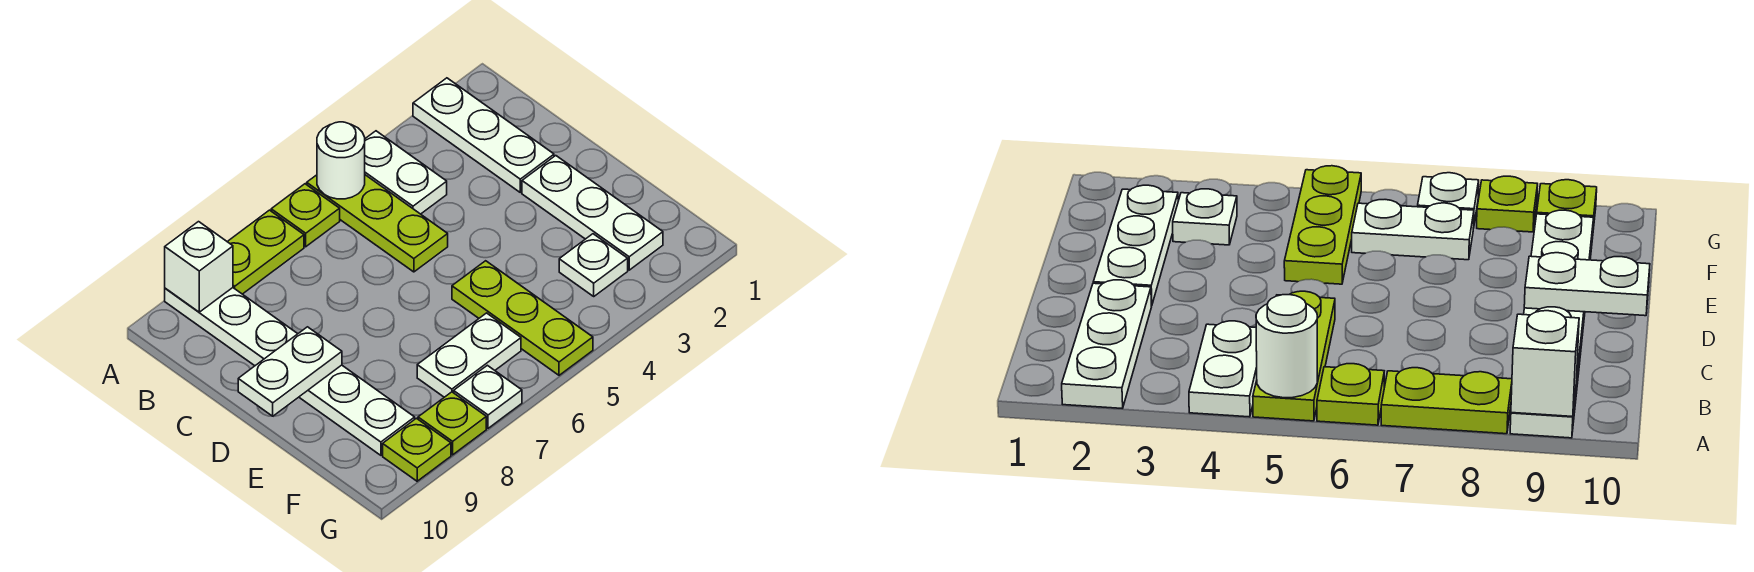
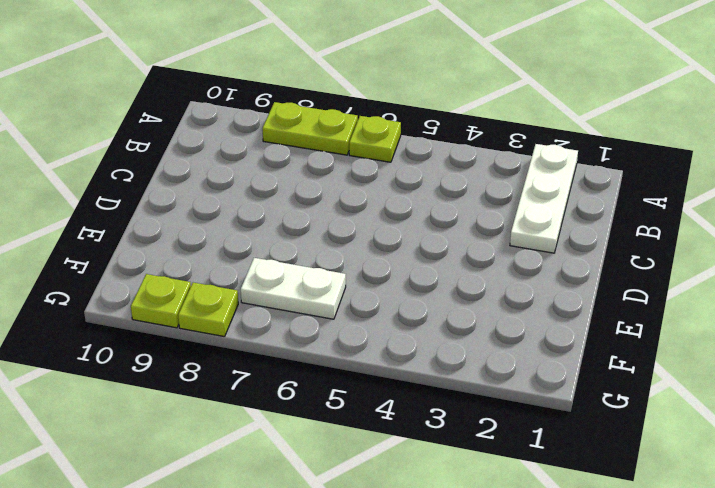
none -> white 1x2 plate [365,131,447,214]
none -> lime 1x3 plate [307,175,448,272]
none -> white 1x6 plate [165,288,415,455]

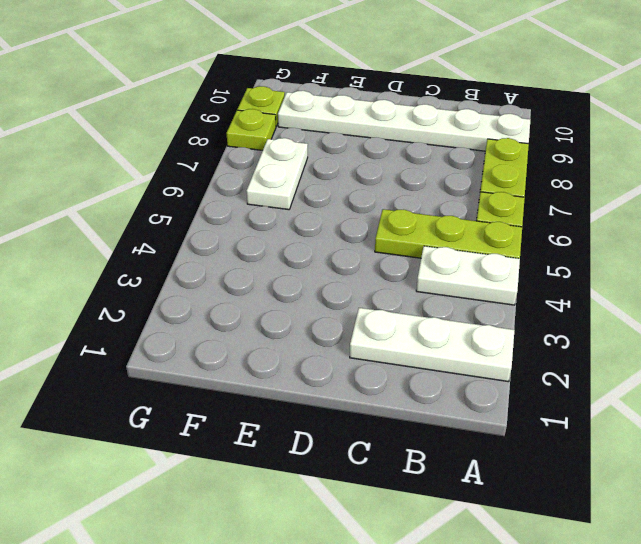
none -> white 1x3 plate [522,156,663,270]
none -> lime 1x3 plate [452,261,593,375]
none -> white 1x1 plate [559,234,628,296]

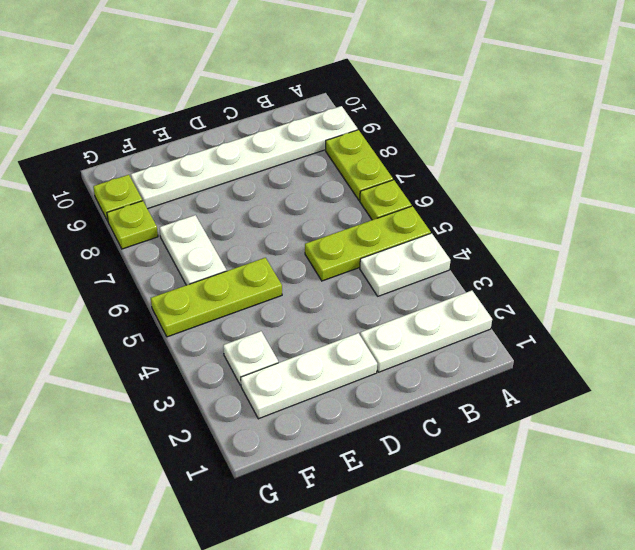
none -> white 1x1 plate [454,365,522,428]
none -> white 1x1 round brick [317,122,365,199]
none -> white 1x1 brick [165,222,233,312]

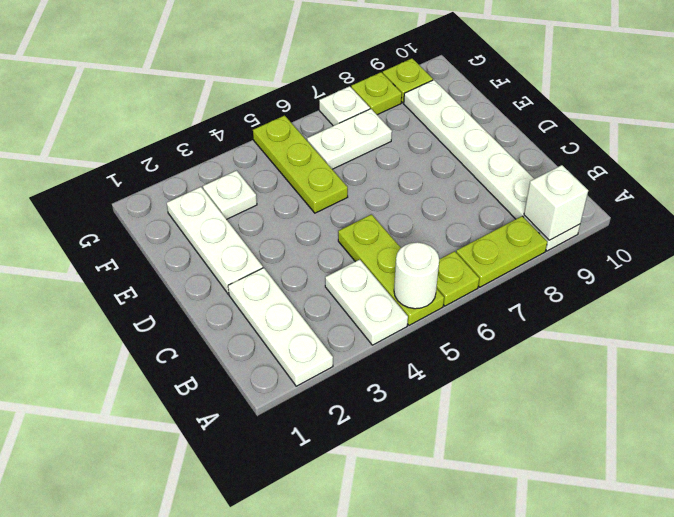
none -> white 1x2 plate [238,327,342,416]

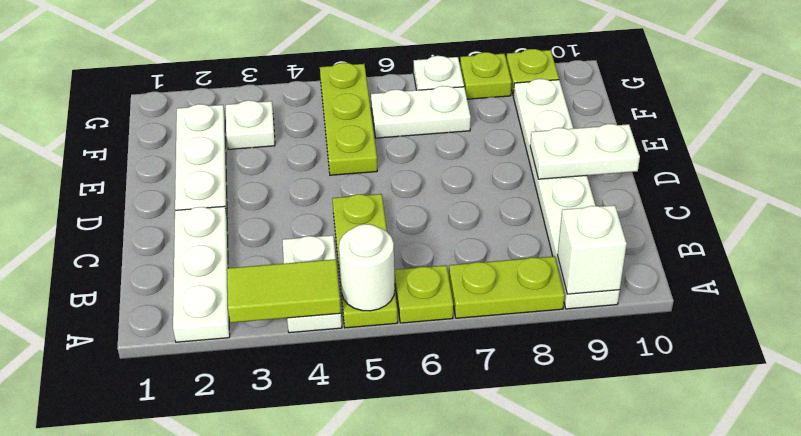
lime 1x2 tile [227,259,341,323] -> none

